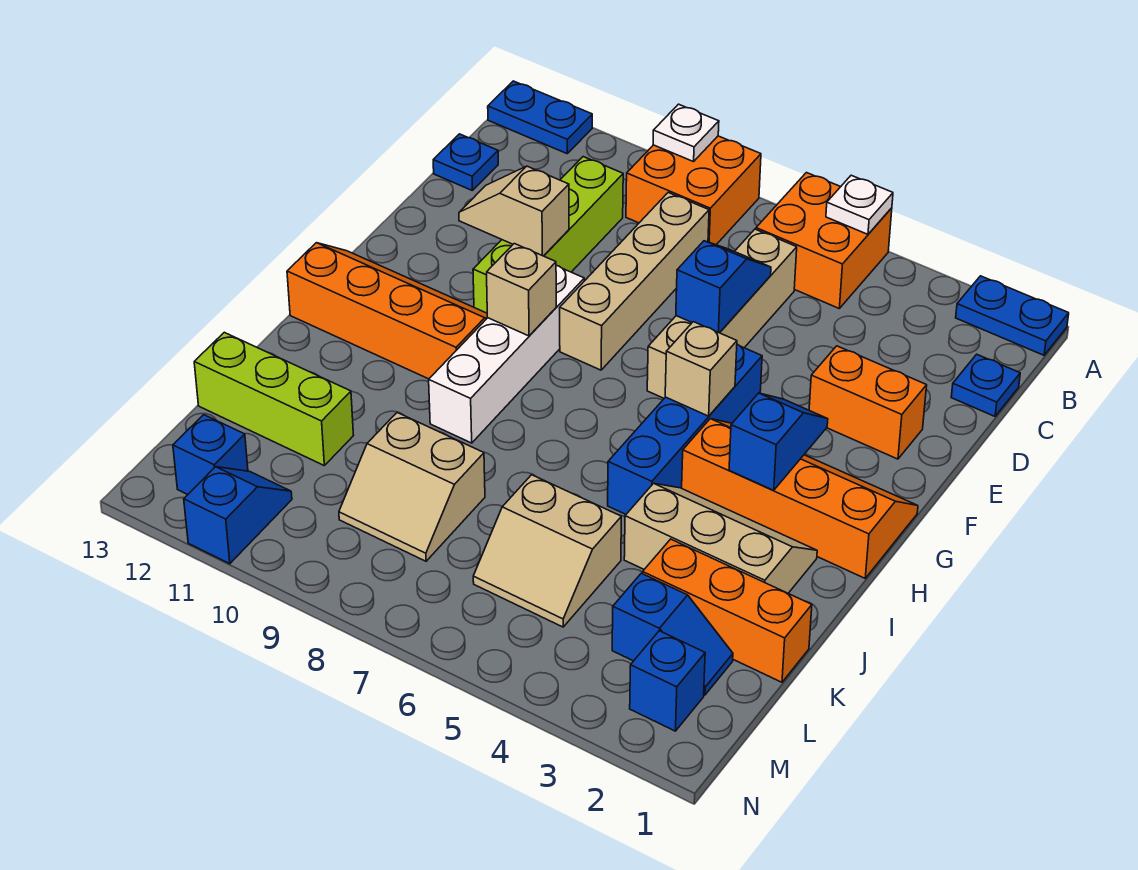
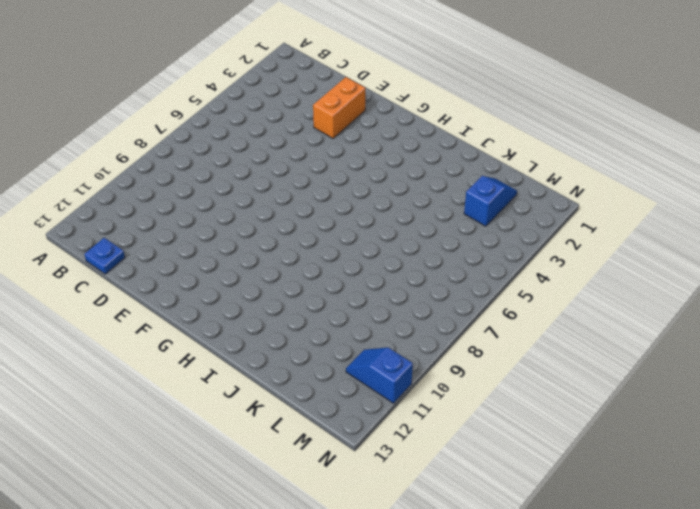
none -> blue 1x2 plate [956,276,1069,355]
none -> orange 2x2 brick [756,173,892,308]
none -> orange 2x2 brick [626,136,761,245]
none -> blue 1x2 plate [488,81,592,154]

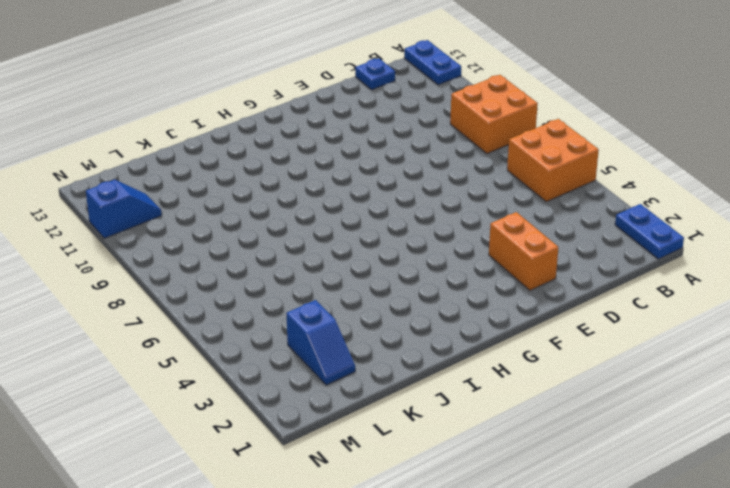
none -> blue 1x1 plate [951,354,1020,416]
none -> tan 1x4 brick [647,229,797,398]
none -> tan 1x4 brick [560,193,709,370]
none -> lime 1x4 brick [473,157,623,313]

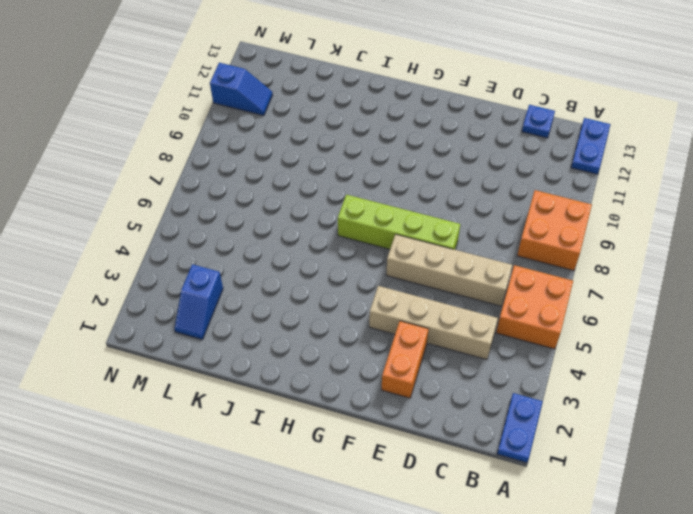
tan 1x4 brick [369,286,498,360] -> tan 1x4 brick moved to [560,193,709,370]
lime 1x4 brick [338,195,460,250] -> lime 1x4 brick moved to [473,157,623,313]
none -> blue 1x1 plate [951,354,1020,416]
none -> blue 1x4 brick [608,344,762,514]
none -> white 1x4 brick [429,265,584,443]
none -> orange 2x4 slope [682,419,918,578]

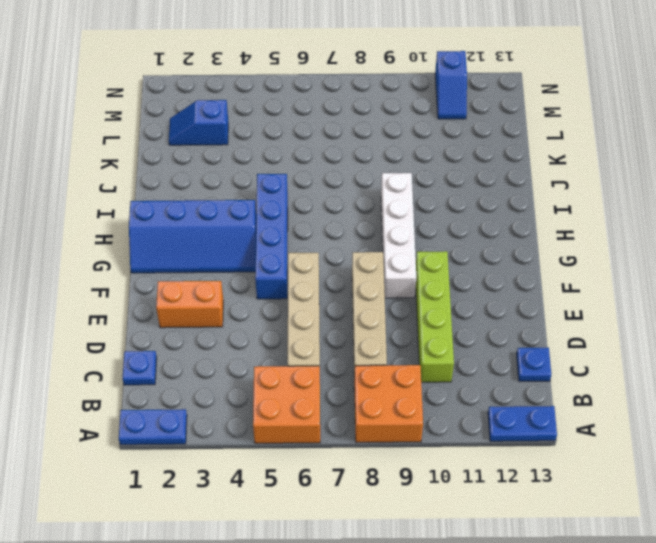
blue 2x4 slope [129,200,256,273] -> orange 2x4 slope [682,419,918,578]
none -> orange 2x4 slope [287,243,487,379]
none -> tan 2x3 slope [624,483,817,593]
none -> orange 1x3 brick [643,539,812,682]
none -> tan 2x2 slope [473,475,621,627]

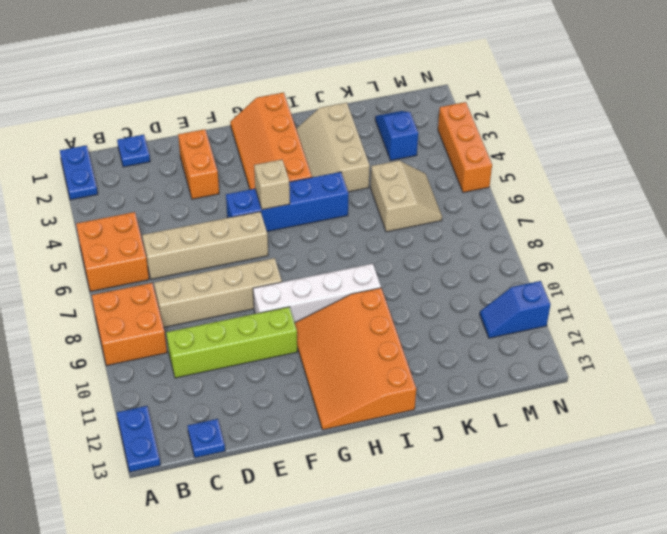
orange 3x4 slope [295,288,416,430] -> orange 2x4 slope [287,243,487,379]
orange 1x3 brick [438,102,492,193] -> orange 1x3 brick moved to [643,539,812,682]
none -> tan 2x2 slope [339,413,485,561]
none -> lime 1x3 brick [194,332,354,465]
none -> blue 1x1 brick [630,631,705,731]
none -> blue 1x1 brick [173,415,248,494]

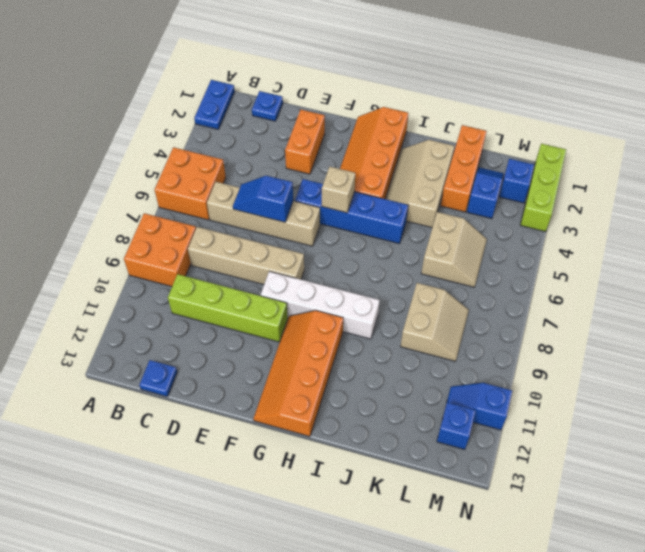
lime 1x3 brick [520,144,566,232] -> lime 1x3 brick moved to [194,332,354,465]
none -> blue 1x2 plate [488,81,592,154]
none -> white 1x1 plate [826,175,893,234]
none -> white 1x1 plate [653,104,719,162]
none -> tan 1x2 slope [459,166,569,256]

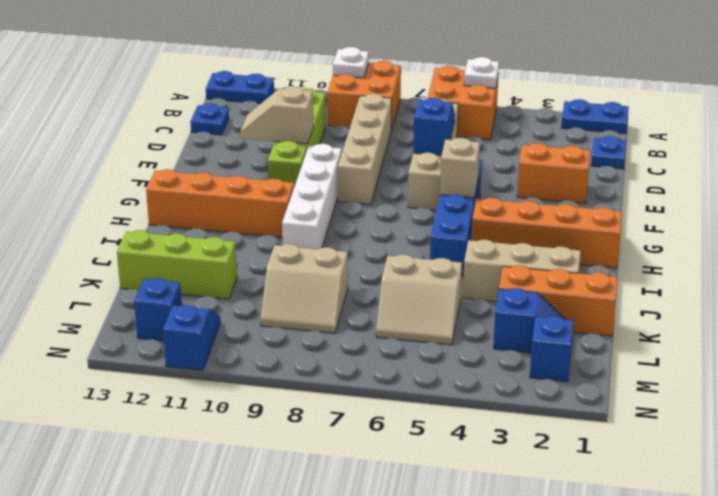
none -> blue 1x2 slope [729,393,828,490]
none -> tan 1x1 brick [487,244,556,336]

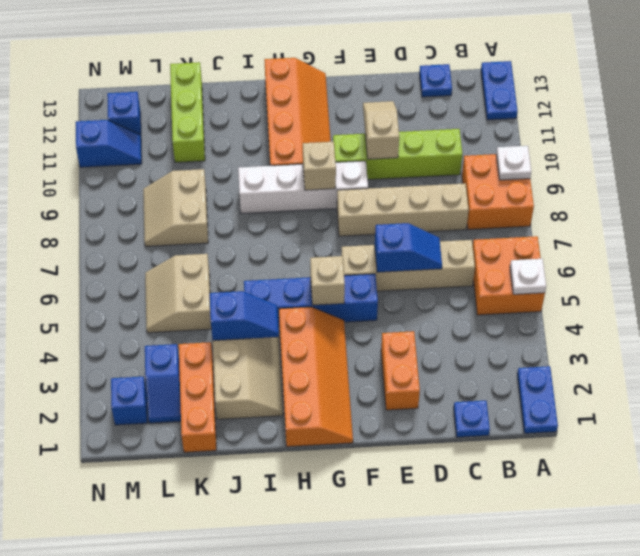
blue 1x2 slope [210,291,279,341] -> blue 1x2 slope moved to [729,393,828,490]

